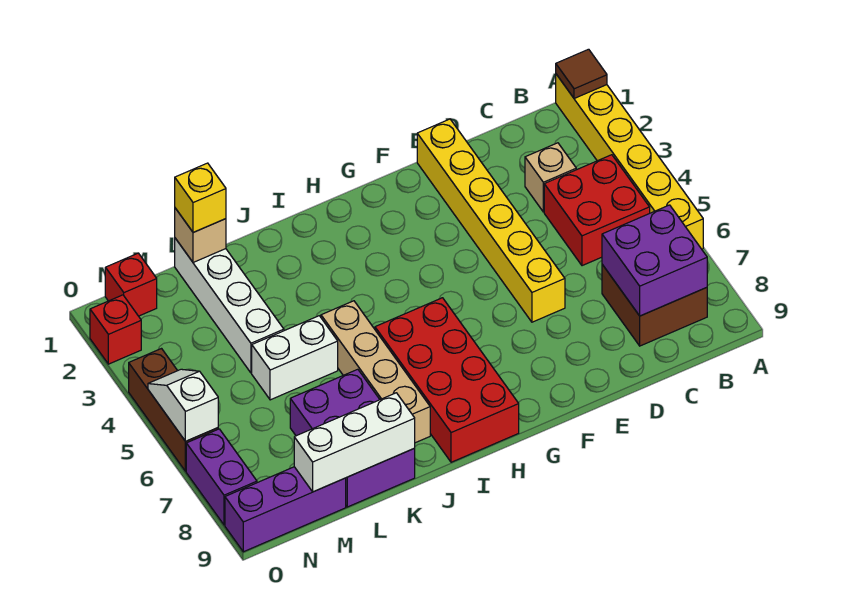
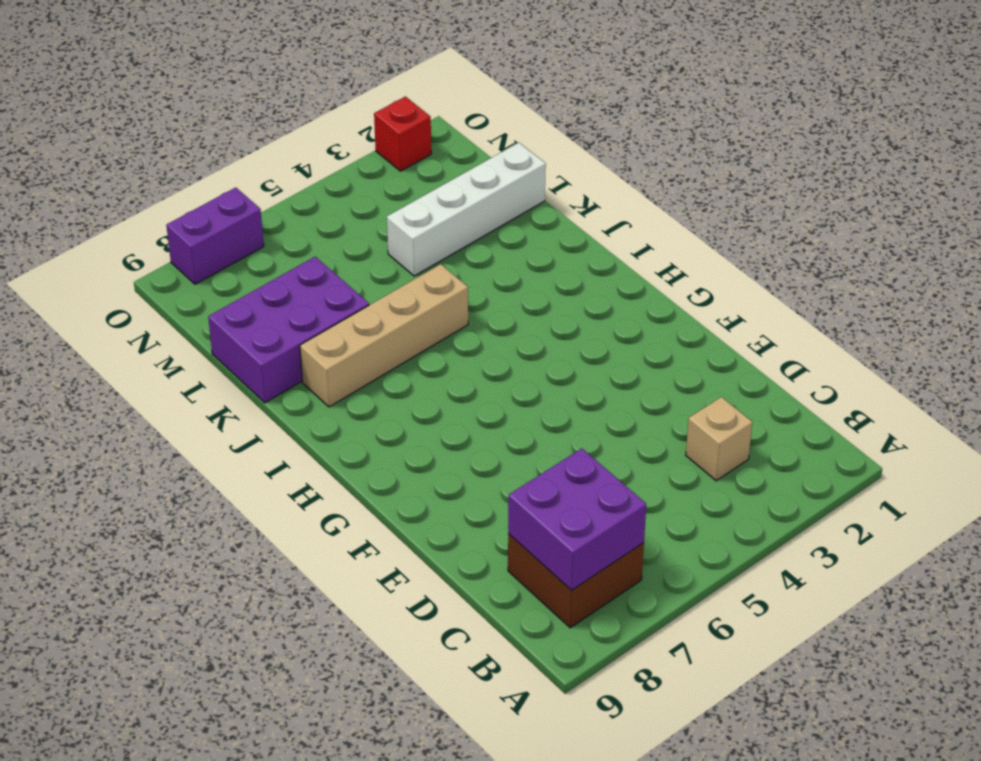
none -> yellow 1x6 brick [556,74,703,249]
none -> red 2x2 brick [544,155,650,266]
none -> yellow 1x6 brick [417,119,565,322]

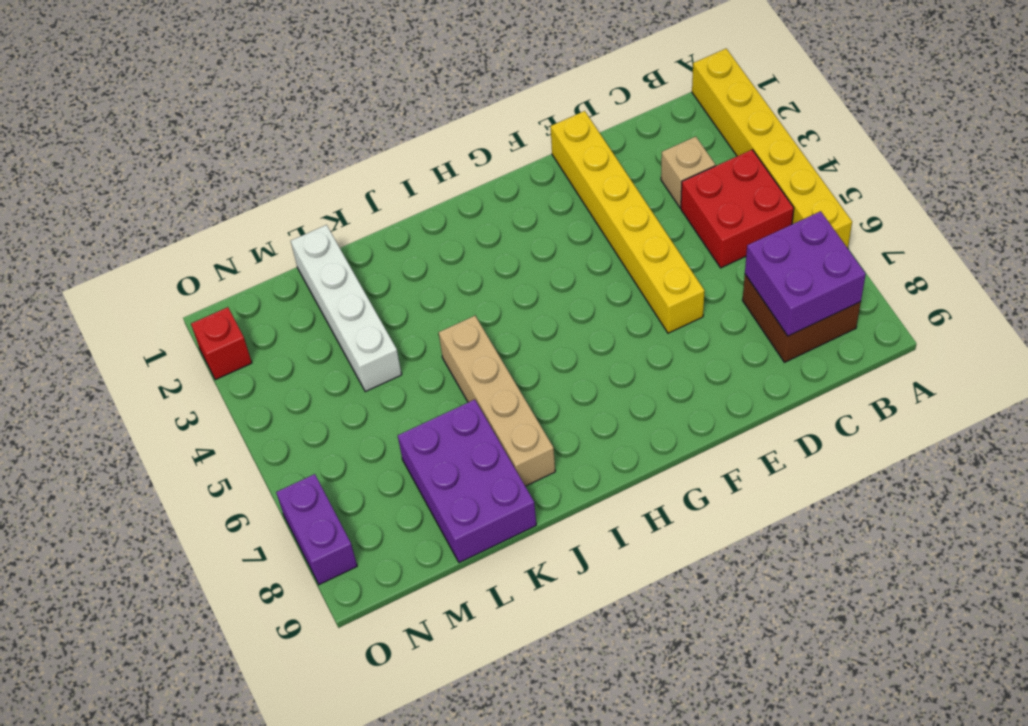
none -> red 2x4 brick [375,298,519,462]
none -> white 1x2 brick [252,316,338,400]
none -> purple 1x3 brick [225,467,346,552]

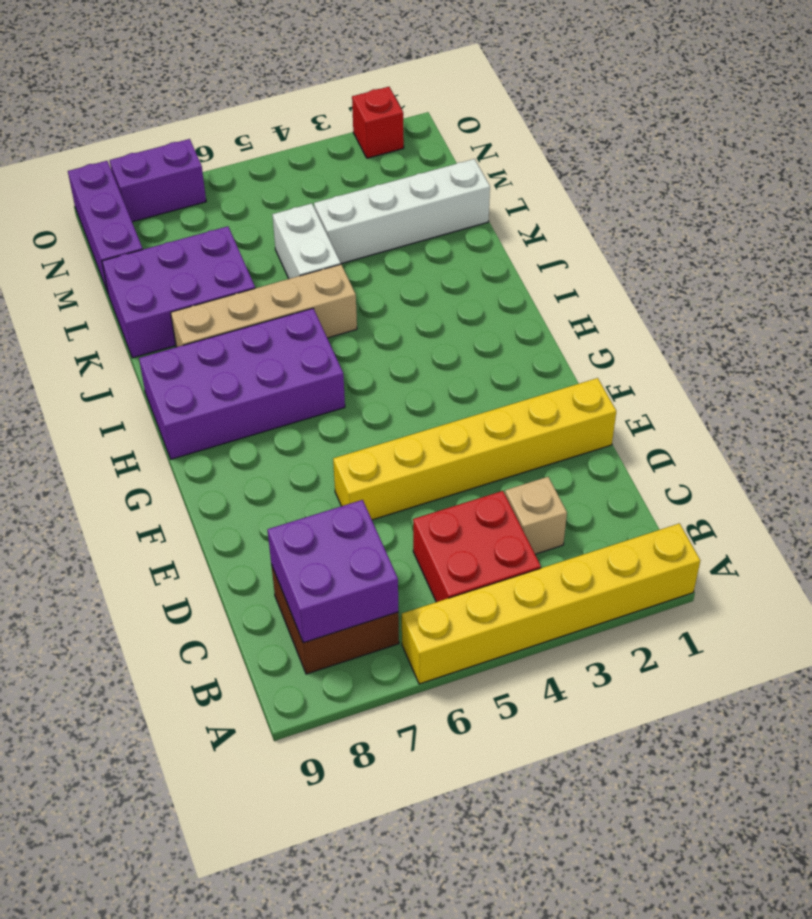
purple 2x4 brick [139,308,345,459] -> red 2x4 brick [375,298,519,462]
none -> red 1x1 brick [105,253,157,316]
none -> brown 1x3 brick [129,349,218,471]
none -> brown 1x1 tile [556,49,607,99]

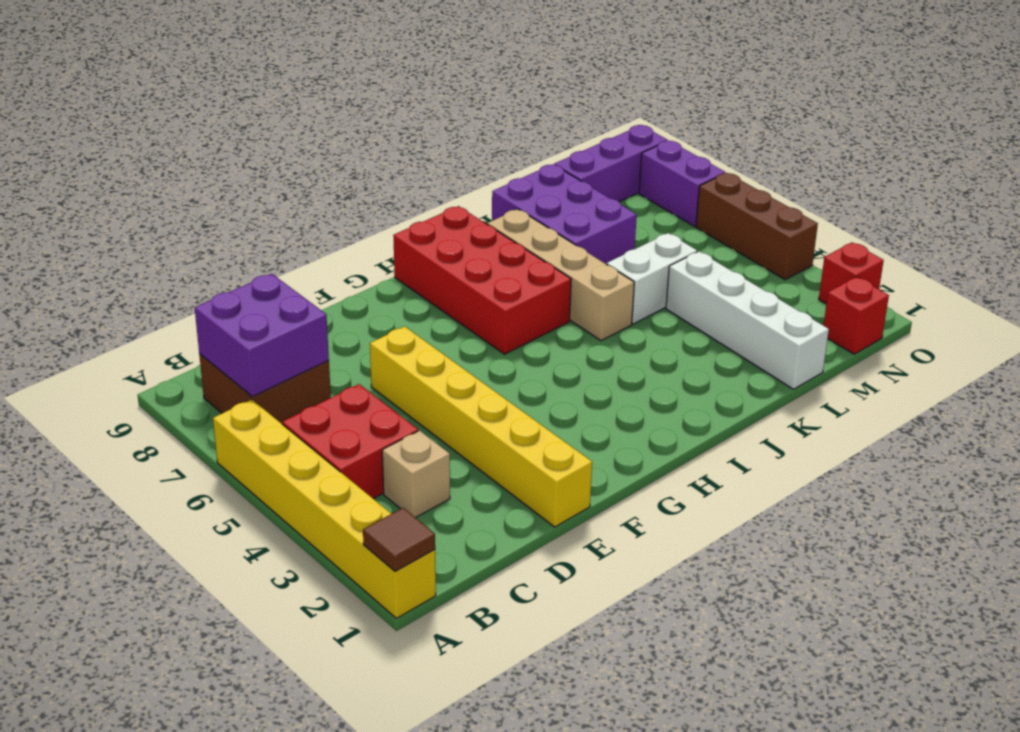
none -> white 1x3 brick [294,393,415,492]
none -> tan 1x1 brick [175,208,226,262]
none -> white 1x2 slope [148,369,218,441]

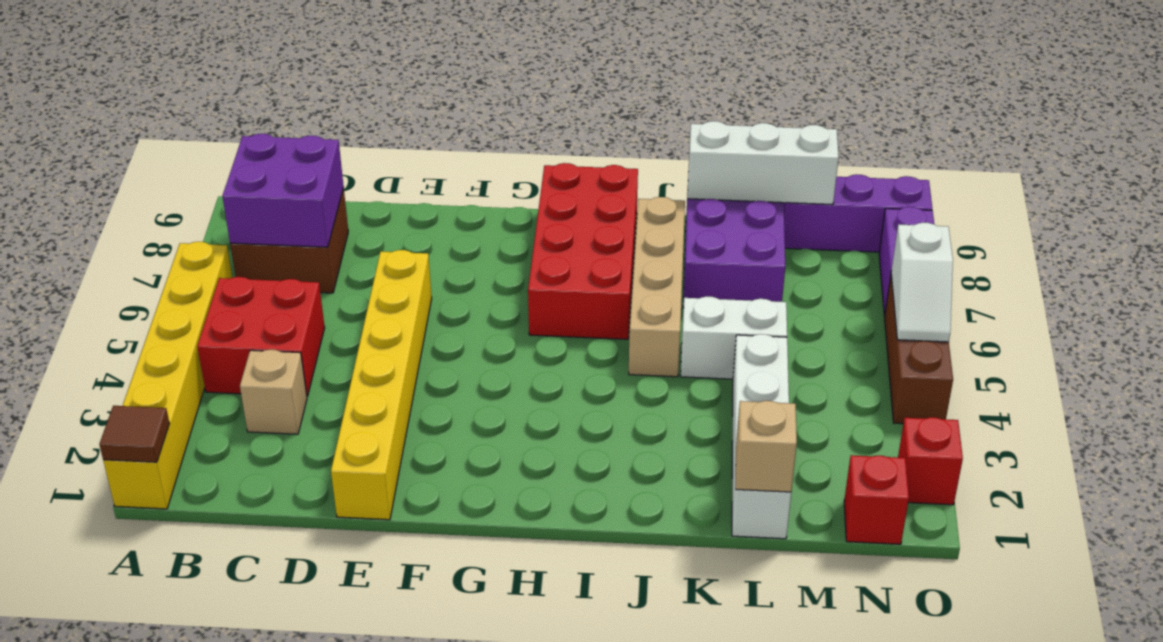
none -> yellow 1x1 brick [175,163,226,232]

